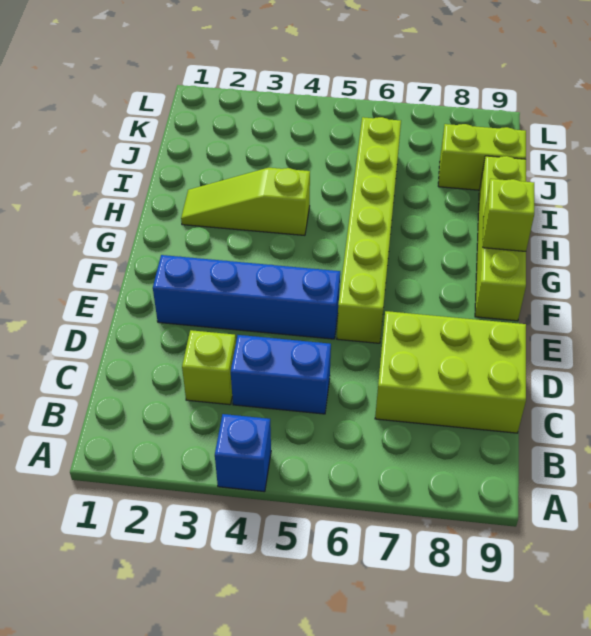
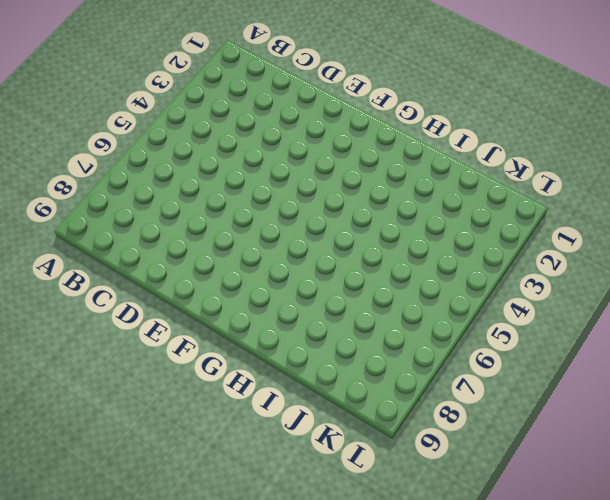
none -> blue 1x1 brick [215,414,271,492]
none -> lime 1x1 brick [182,330,236,405]

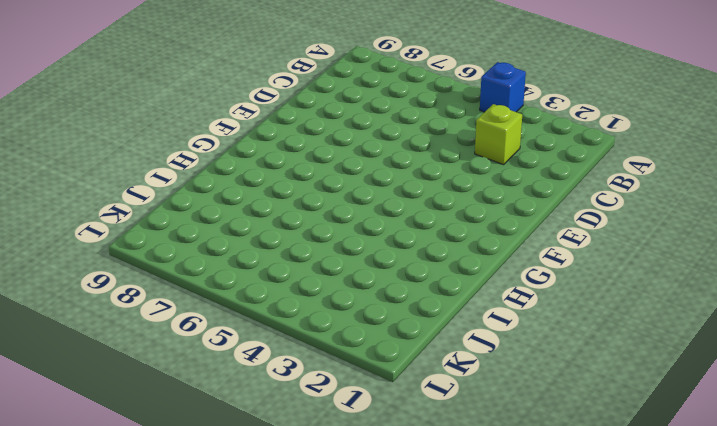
none -> blue 1x2 brick [231,335,331,414]
none -> lime 2x3 brick [375,311,526,433]

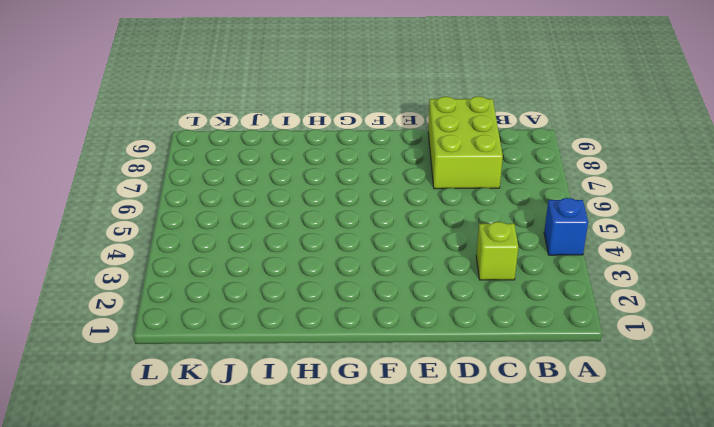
none -> blue 1x2 brick [231,335,331,414]
none -> blue 1x4 brick [153,255,340,339]

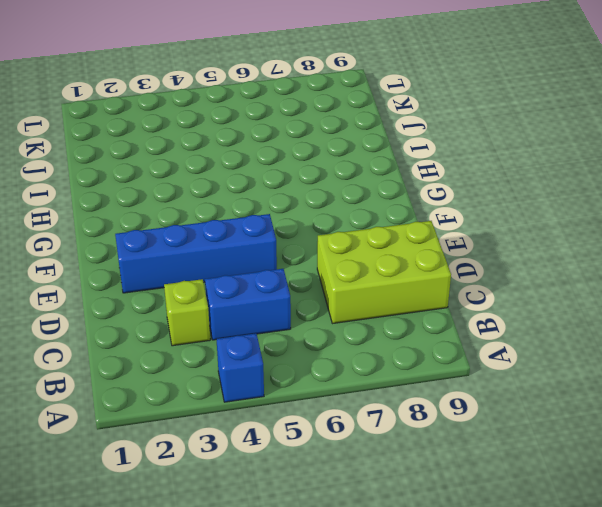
none -> lime 1x6 brick [337,117,401,343]
none -> lime 1x4 brick [475,156,526,321]

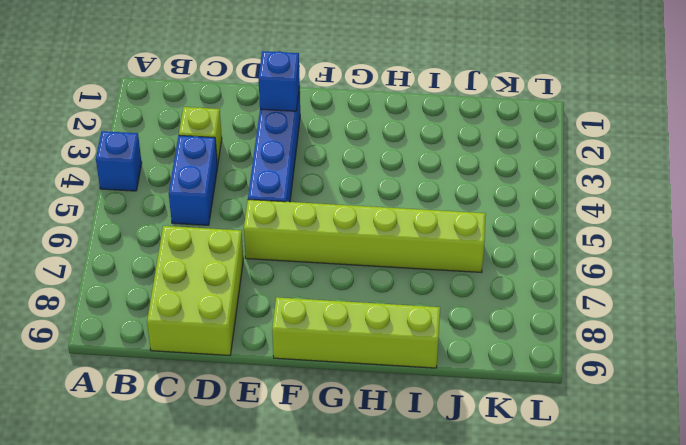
blue 1x1 brick [258,51,300,111] -> none
none -> lime 1x3 slope [181,168,310,235]
none -> lime 1x2 brick [438,124,526,190]

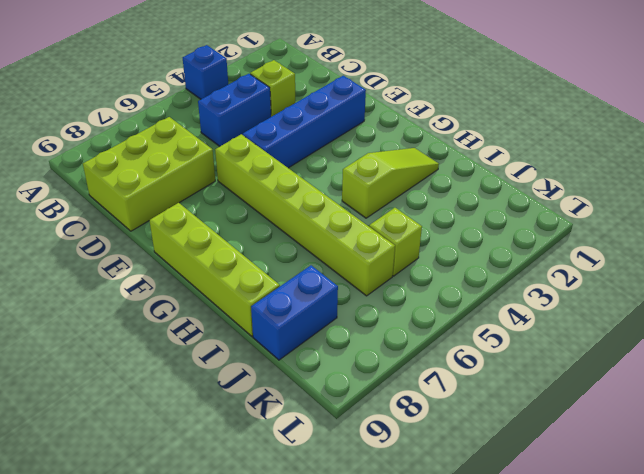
lime 1x1 brick [369,208,422,276] -> lime 1x1 brick moved to [483,179,534,251]
blue 1x2 brick [251,265,338,360] -> lime 1x2 brick [438,124,526,190]

